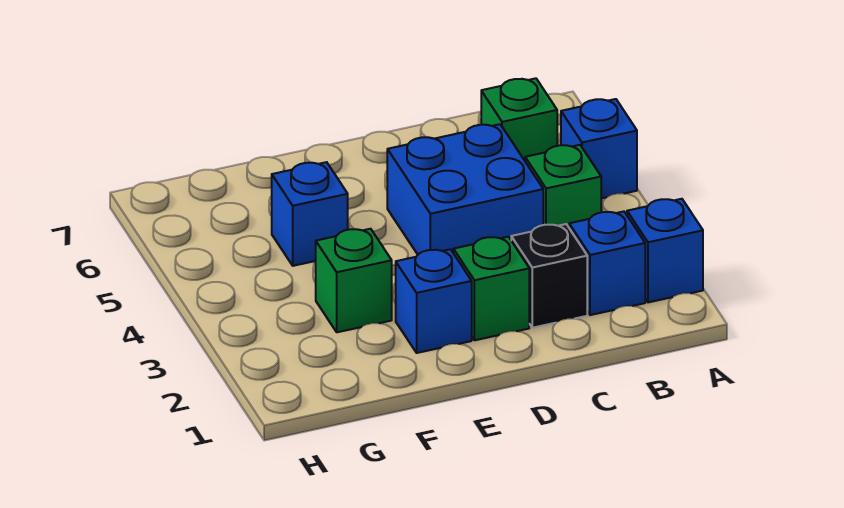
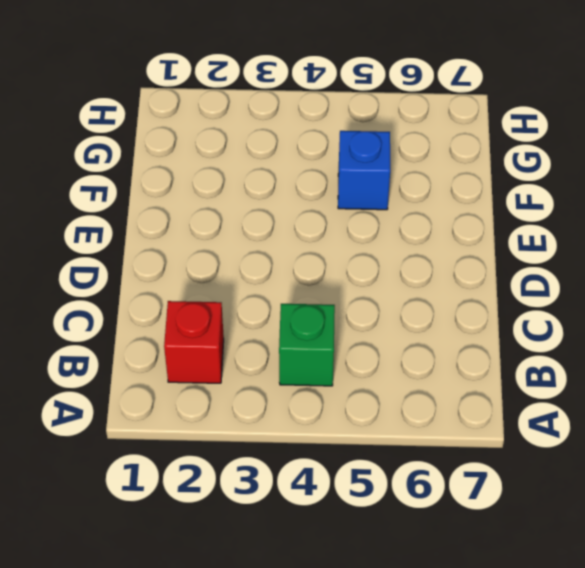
red 1x1 brick [164,301,224,383] -> blue 1x1 brick [569,211,645,315]
none -> blue 1x1 brick [627,199,703,302]
none -> blue 1x1 brick [561,99,637,198]

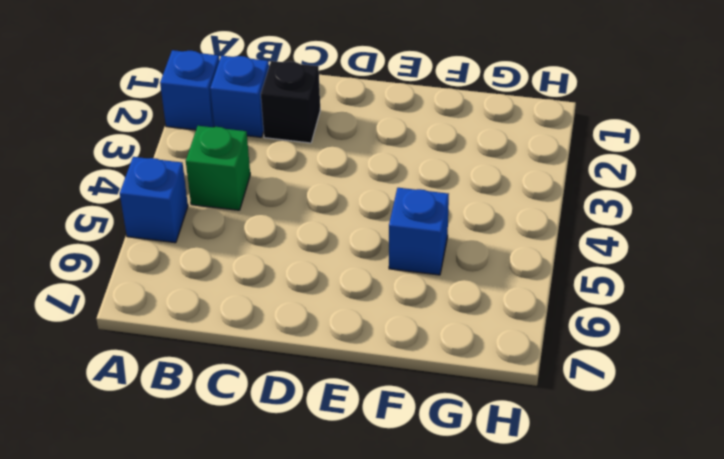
none -> green 1x1 brick [481,78,557,161]
none -> blue 2x2 brick [387,124,543,254]

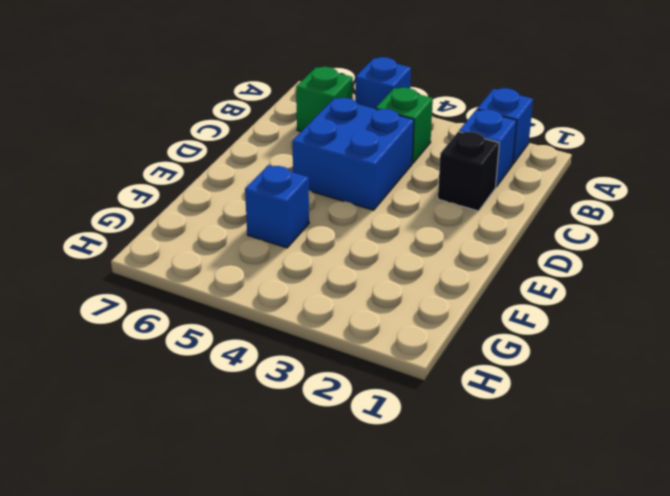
none -> green 1x1 brick [453,237,529,340]
none -> blue 1x1 brick [396,249,472,353]

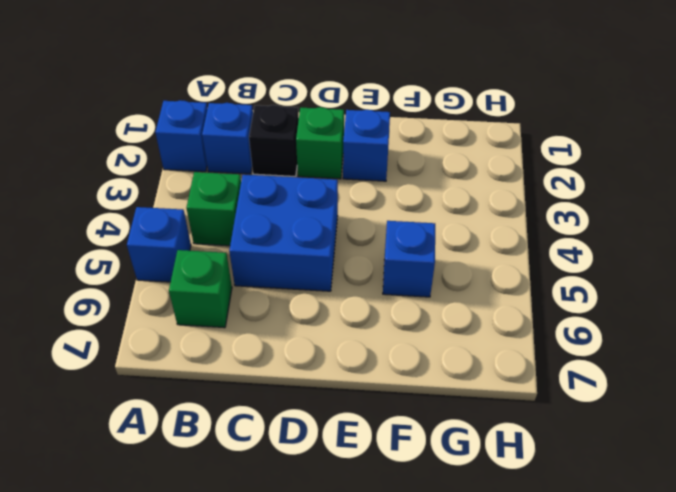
none -> green 1x1 brick [316,229,392,332]

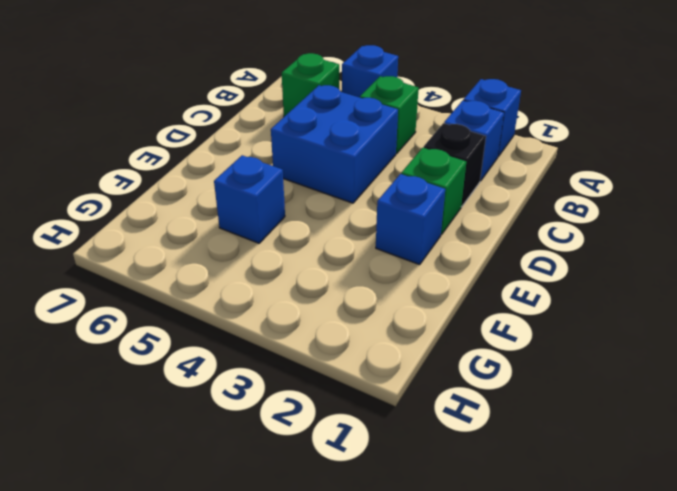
none -> green 1x1 brick [316,229,392,332]

